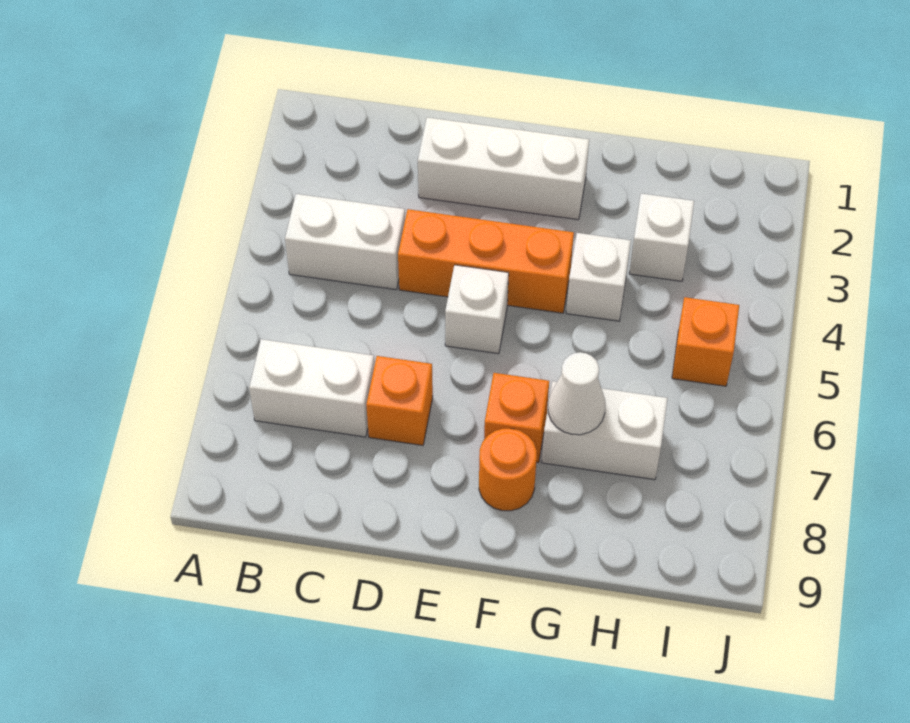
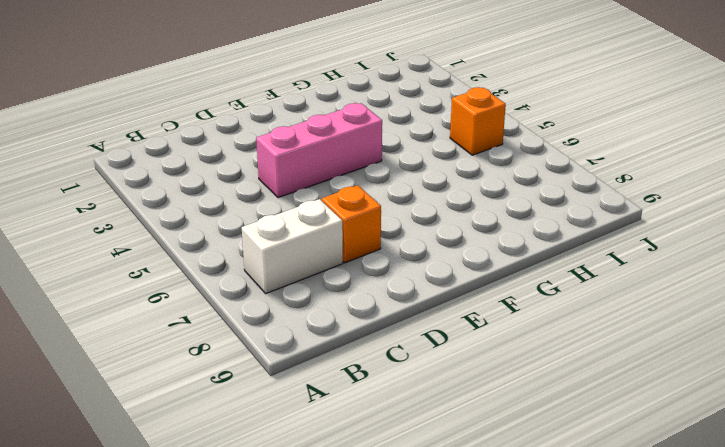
pink 1x3 brick [256,103,382,198] -> orange 1x3 brick [398,209,574,313]
none -> white 1x2 brick [285,194,405,290]
none -> white 1x3 brick [418,117,589,220]
none -> white 1x1 brick [445,265,509,354]

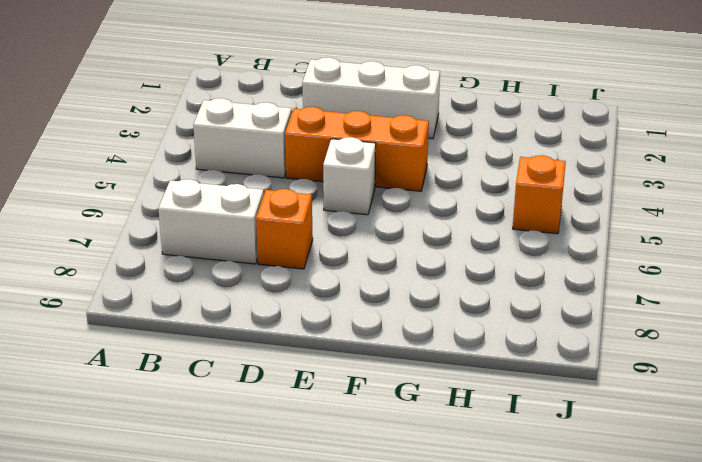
none -> orange 1x1 brick [484,373,549,463]
none -> orange 1x1 round brick [479,429,537,511]
none -> white 1x1 brick [566,233,631,321]

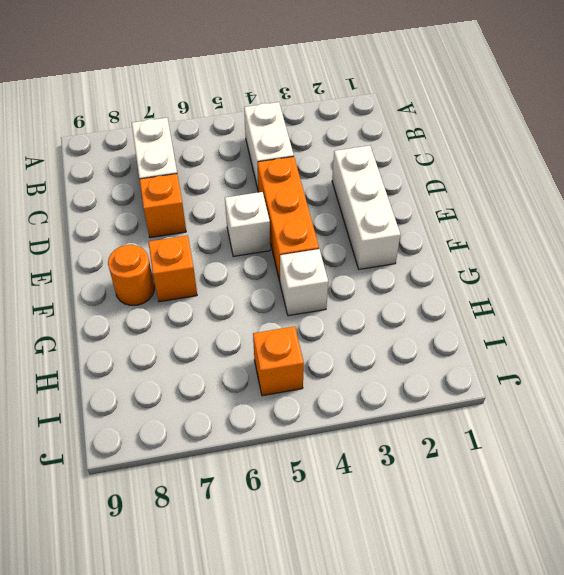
none -> white 1x2 brick [542,381,668,480]
none -> white 1x1 brick [629,193,694,281]
none -> white 1x1 cone [548,352,605,435]

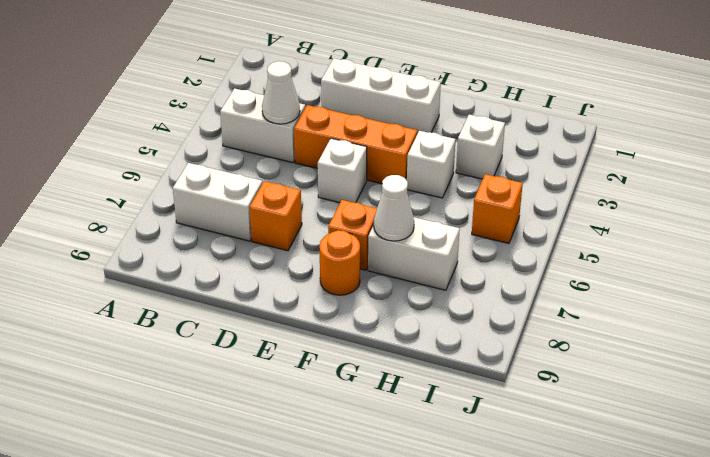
white 1x1 cone [262,61,300,124] -> none

